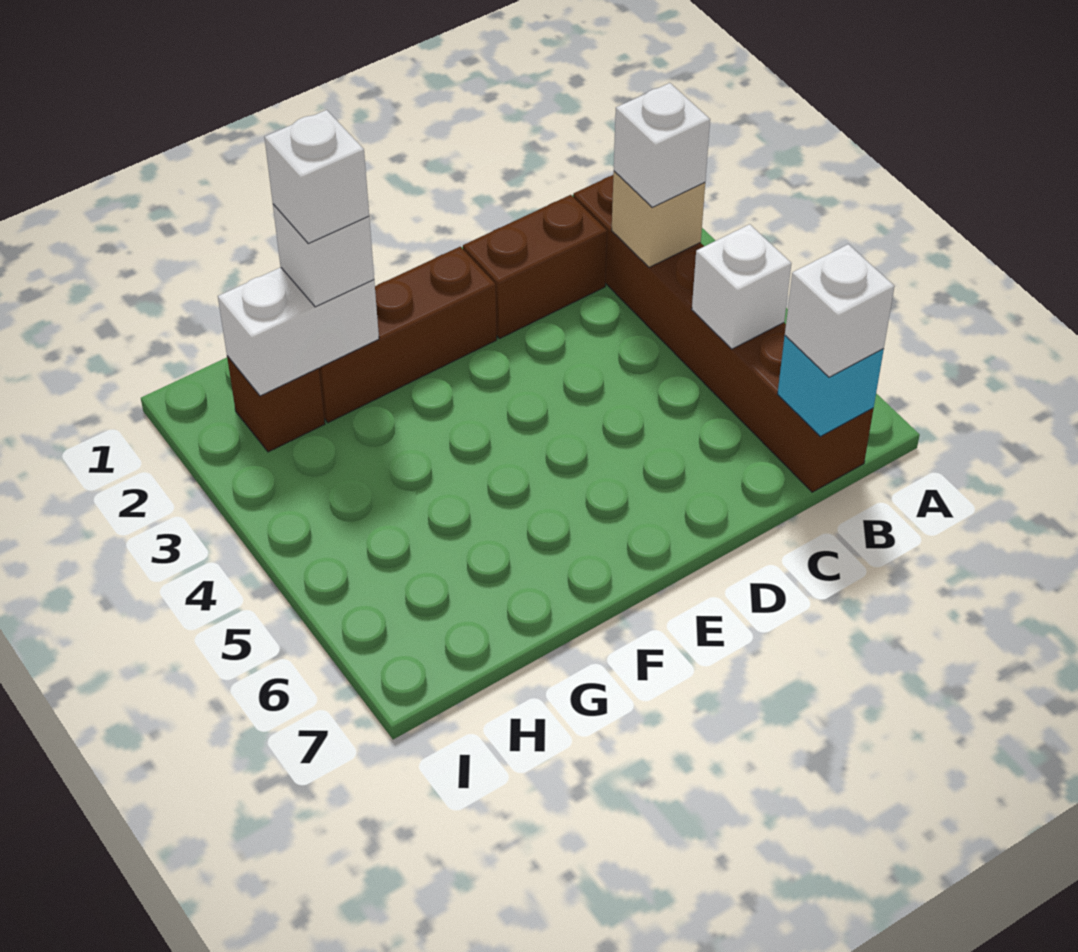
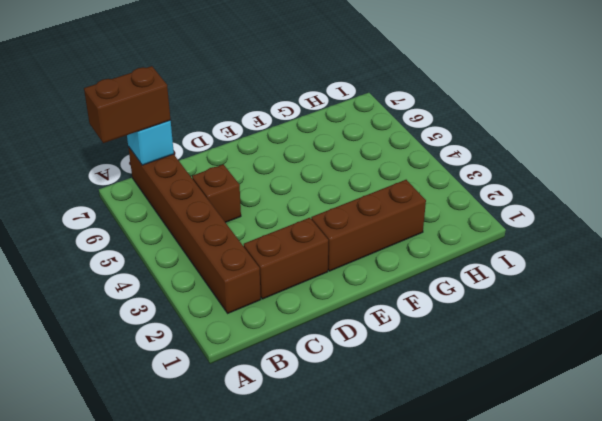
brown 1x2 brick [84,66,171,143] -> white 1x1 brick [785,244,895,377]
brown 1x1 brick [192,164,241,223] -> brown 1x1 brick moved to [227,356,325,452]
none -> tan 1x1 brick [612,171,705,267]
none -> white 1x1 brick [692,224,791,349]
none -> white 1x2 brick [218,267,379,396]

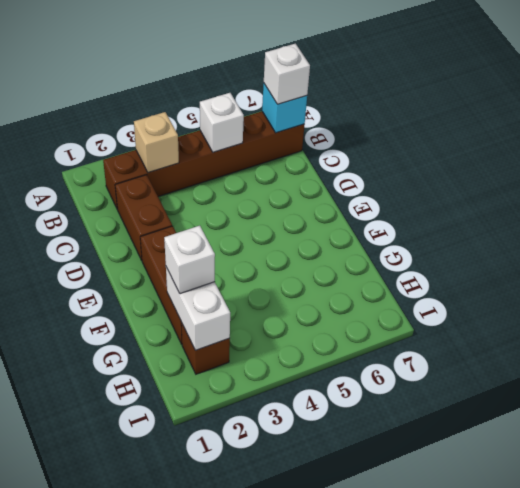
none -> white 1x1 brick [614,83,710,207]
none -> white 1x1 brick [264,110,369,243]

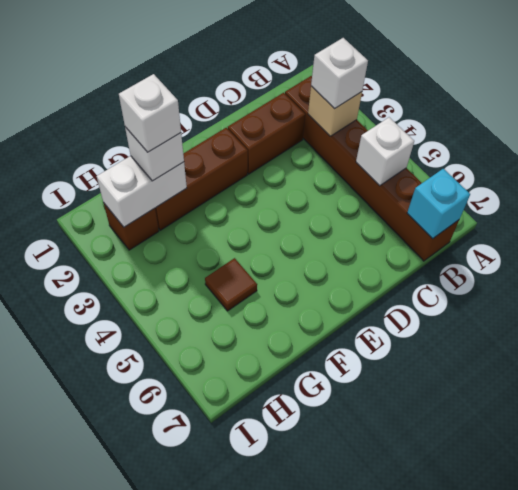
brown 1x1 tile [205,258,257,311] -> none
none -> white 1x1 brick [785,244,895,377]

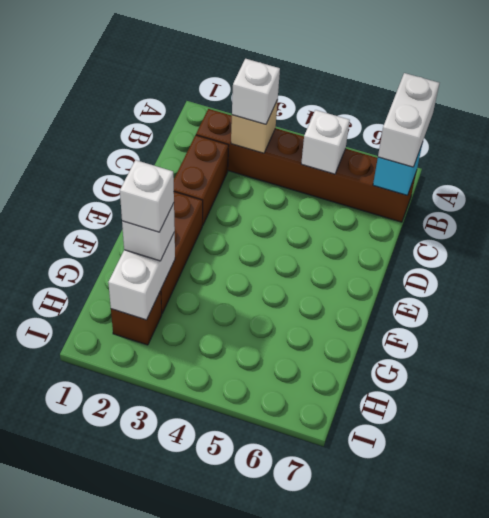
white 1x2 brick [378,73,439,167] -> white 1x1 brick [785,244,895,377]

